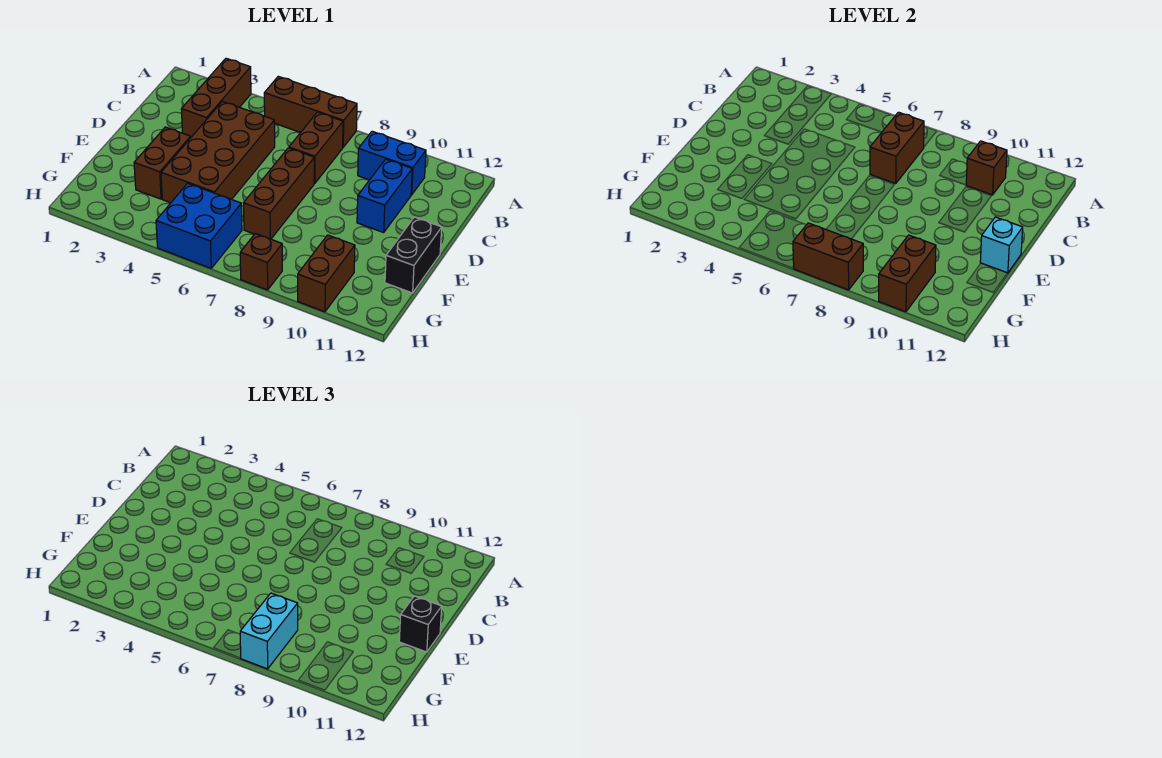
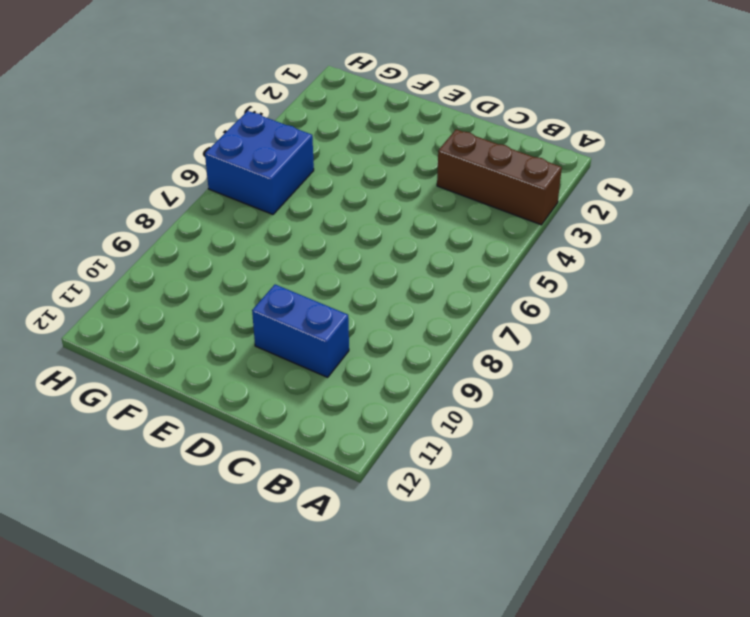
none -> brown 1x3 brick [264,76,357,147]
none -> brown 1x2 brick [289,112,343,183]
none -> blue 1x2 brick [358,131,426,195]

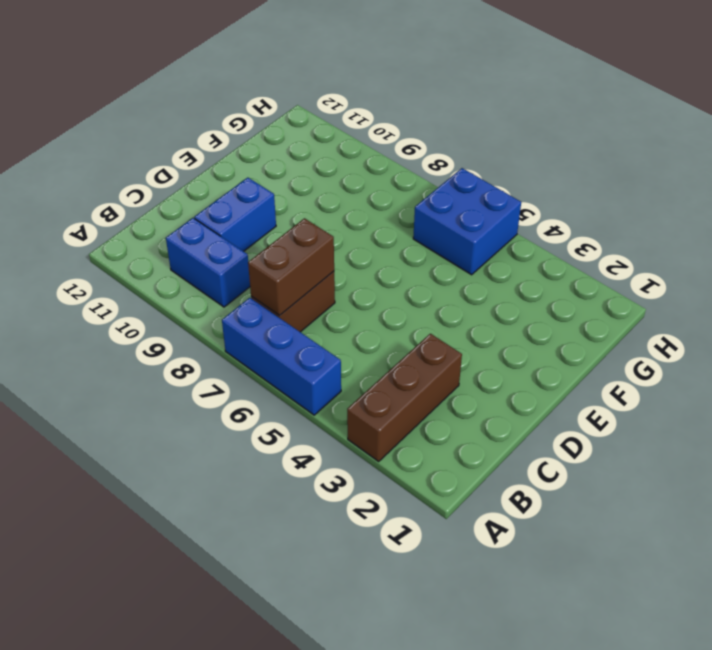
blue 1x3 brick [222,298,341,415] -> brown 1x3 brick [264,76,357,147]
none -> brown 2x4 brick [161,102,275,203]
none -> brown 1x3 brick [243,148,314,239]
none -> brown 1x2 brick [134,127,191,199]

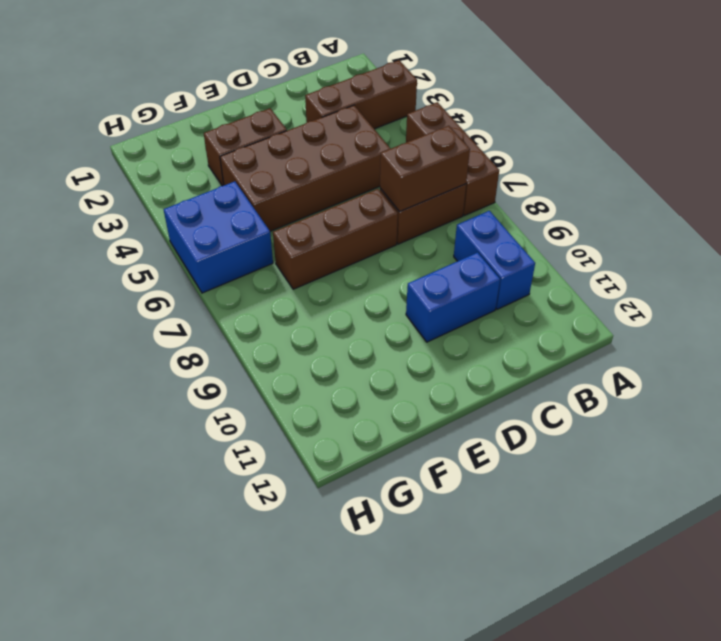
none -> black 1x2 brick [385,217,442,293]
none -> brown 1x2 brick [298,235,355,312]
none -> brown 1x1 brick [240,234,282,290]

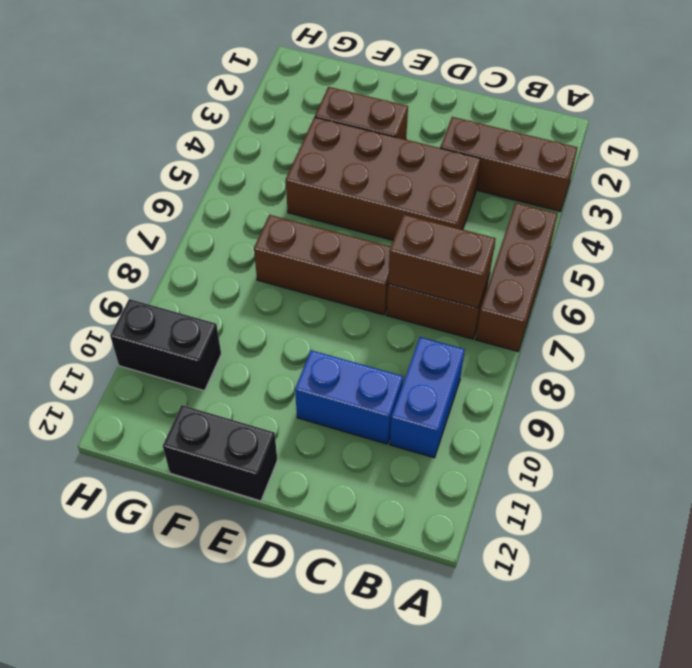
black 1x2 brick [110,299,221,391] -> brown 1x2 brick [298,235,355,312]
none -> blue 2x2 brick [156,183,242,268]
none -> brown 1x1 brick [240,234,282,290]
none -> brown 1x1 brick [966,141,1007,195]

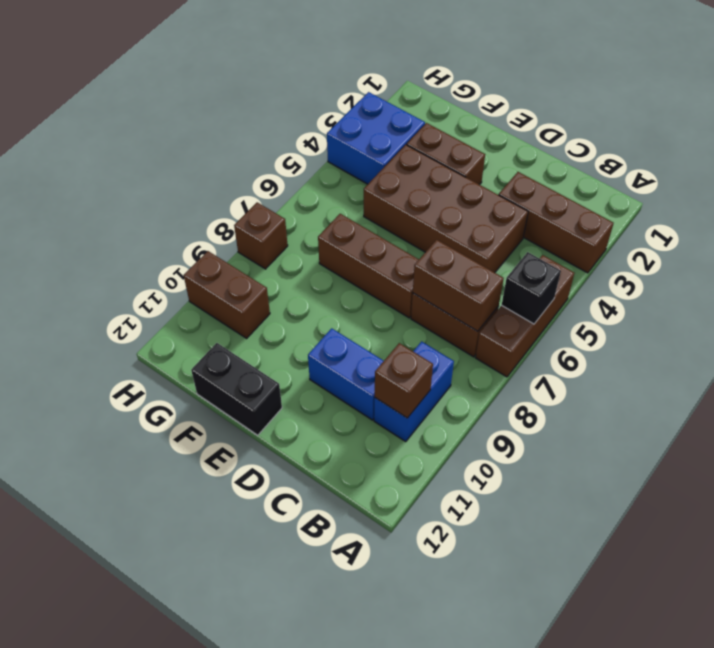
black 1x1 brick [502,252,561,324] -> black 1x1 brick moved to [399,596,442,652]
blue 2x2 brick [327,92,425,184] -> blue 2x2 brick moved to [156,183,242,268]
none -> cyan 1x1 brick [980,217,1023,273]
none -> brown 1x2 brick [879,235,936,312]
none -> brown 1x2 brick [793,223,863,290]

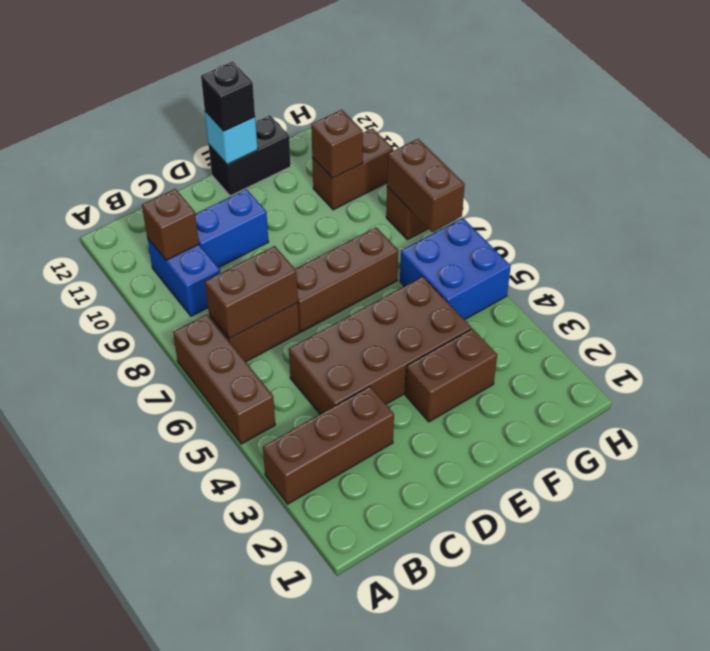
brown 1x1 brick [311,110,363,178] -> brown 1x2 brick [879,235,936,312]
none -> cyan 1x2 brick [240,593,298,669]

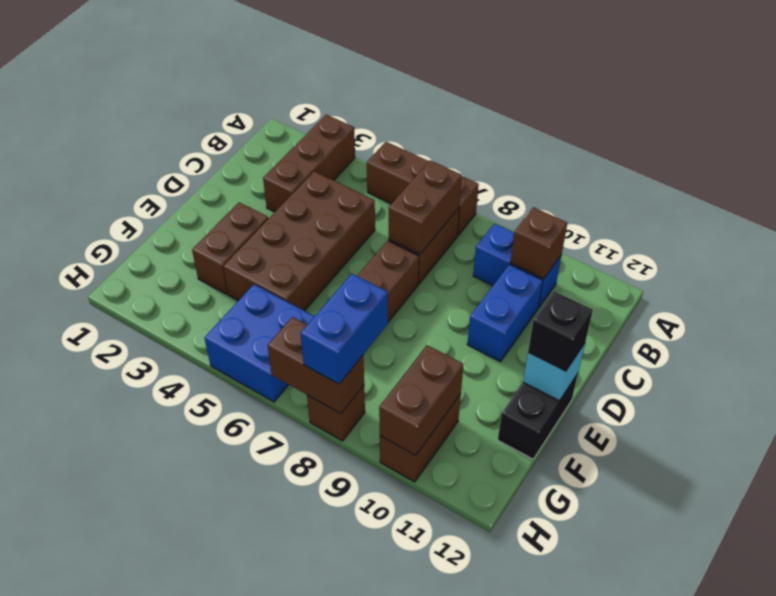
blue 1x2 brick [301,274,388,384] -> cyan 1x2 brick [240,593,298,669]

